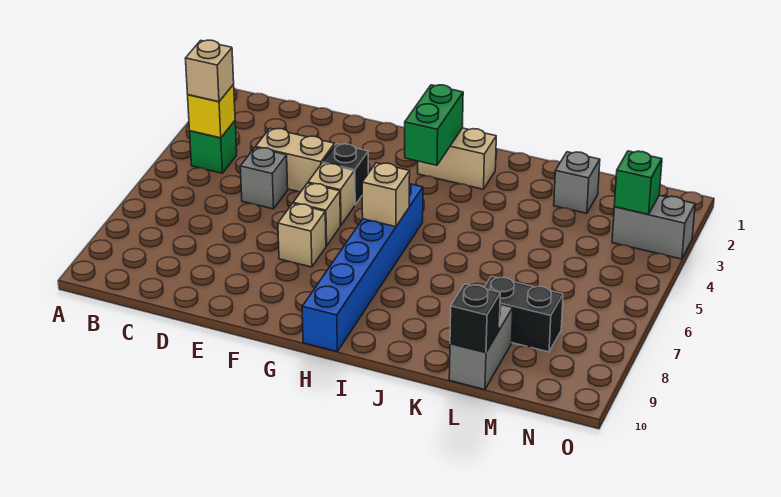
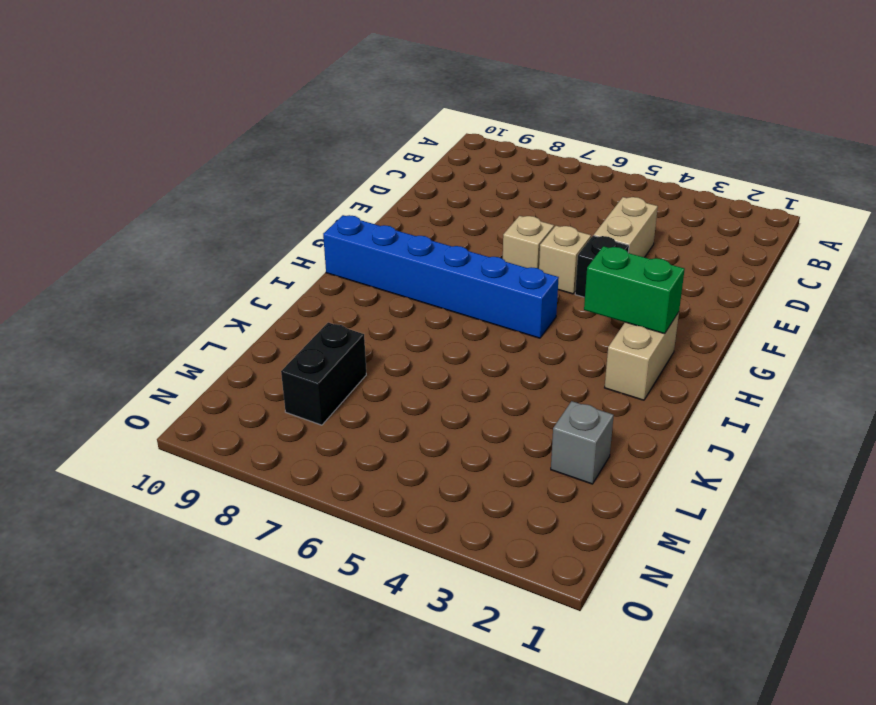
none -> green 1x1 brick [190,121,237,173]
none -> grey 1x1 brick [240,147,288,209]
none -> tan 1x1 brick [278,203,326,267]

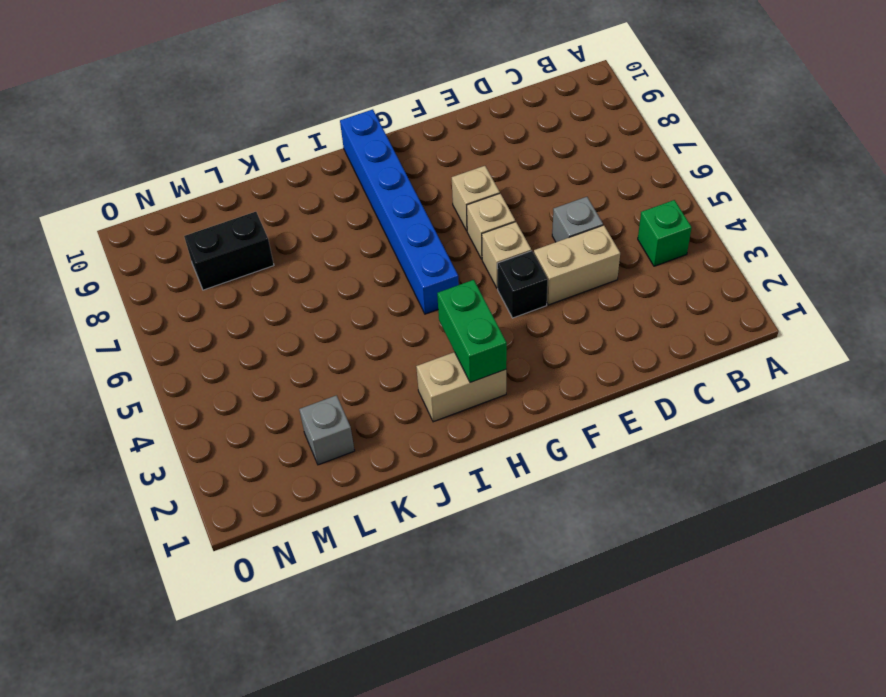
none -> grey 1x2 brick [449,304,513,390]
none -> grey 1x2 brick [612,195,695,259]
none -> yellow 1x1 brick [188,85,235,138]

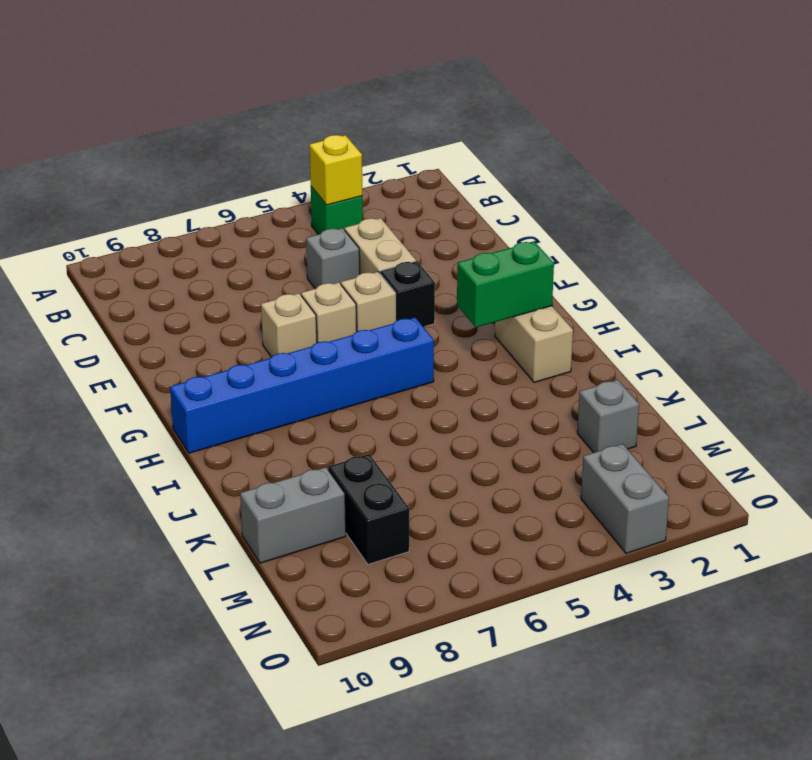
none -> tan 1x1 brick [362,163,410,227]
none -> black 1x1 brick [450,284,500,353]
none -> green 1x1 brick [614,151,662,214]

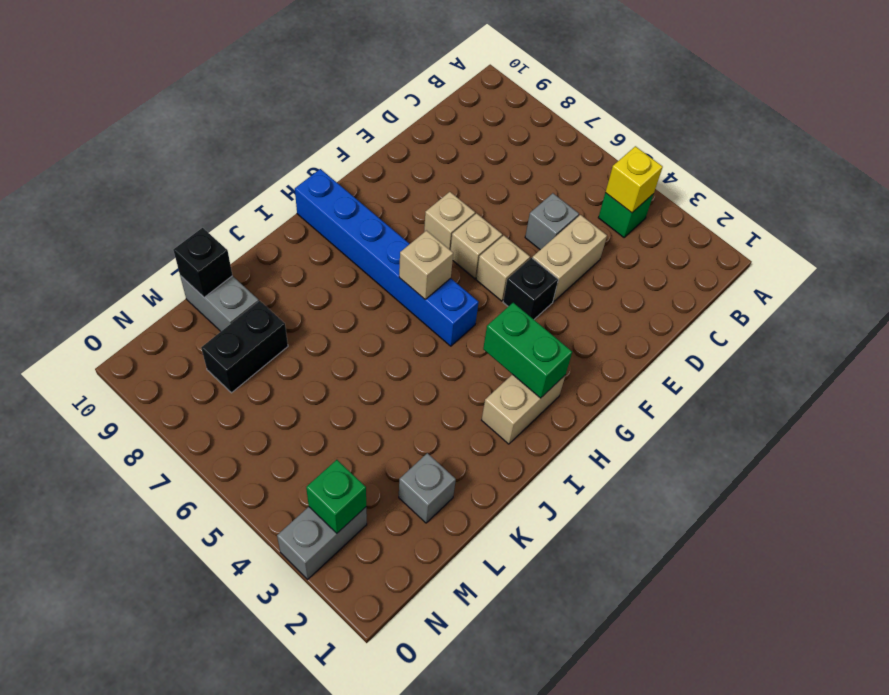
none -> tan 1x1 brick [185,40,234,102]

